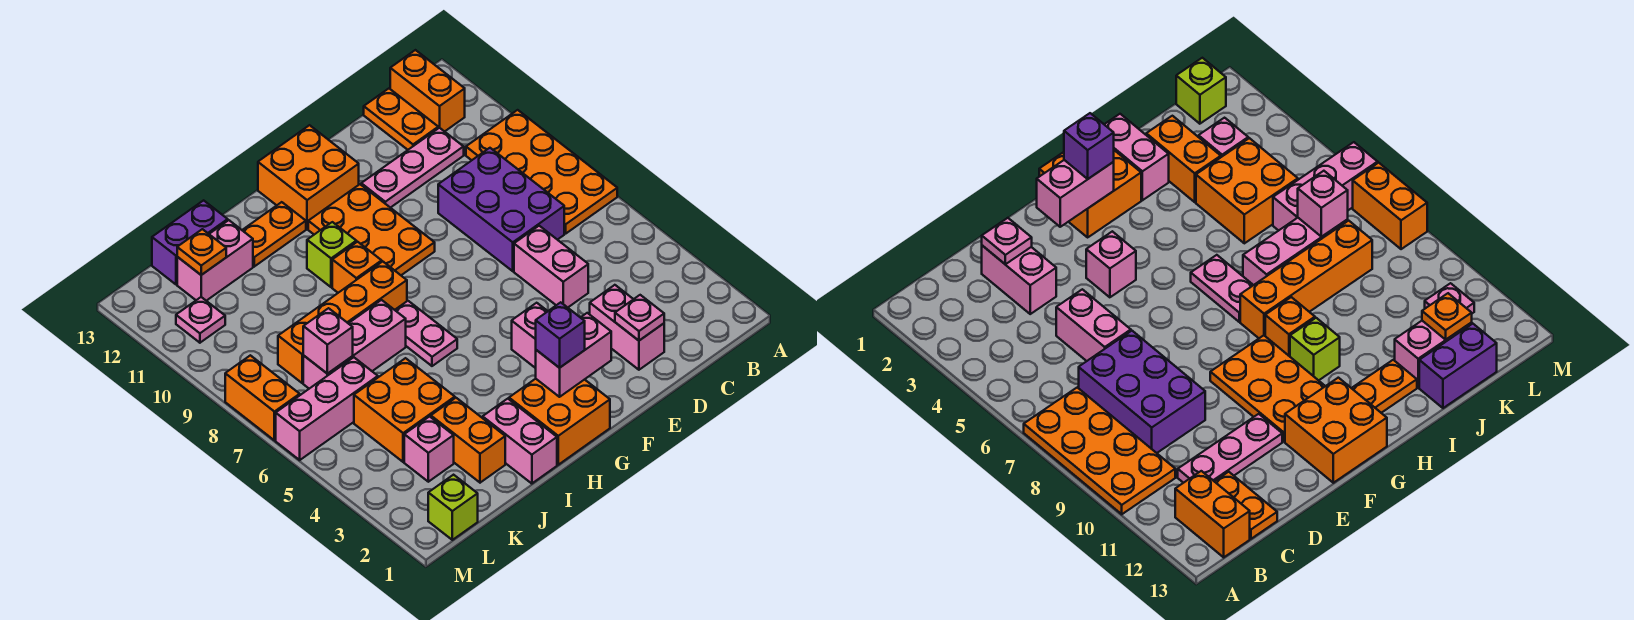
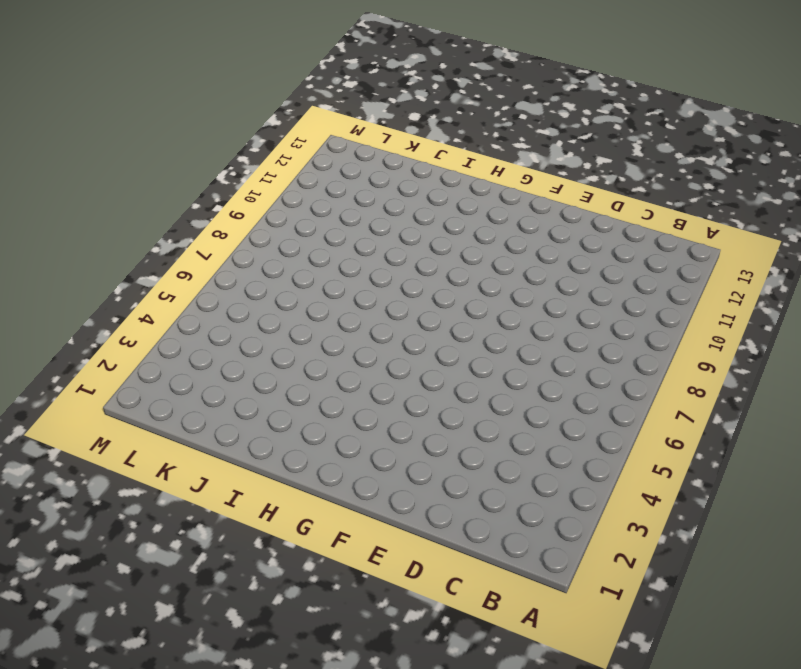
none -> orange 2x4 plate [466,110,617,233]
none -> orange 1x2 brick [390,50,465,132]
none -> purple 2x3 brick [438,148,564,271]
none -> pink 1x3 plate [361,128,464,208]

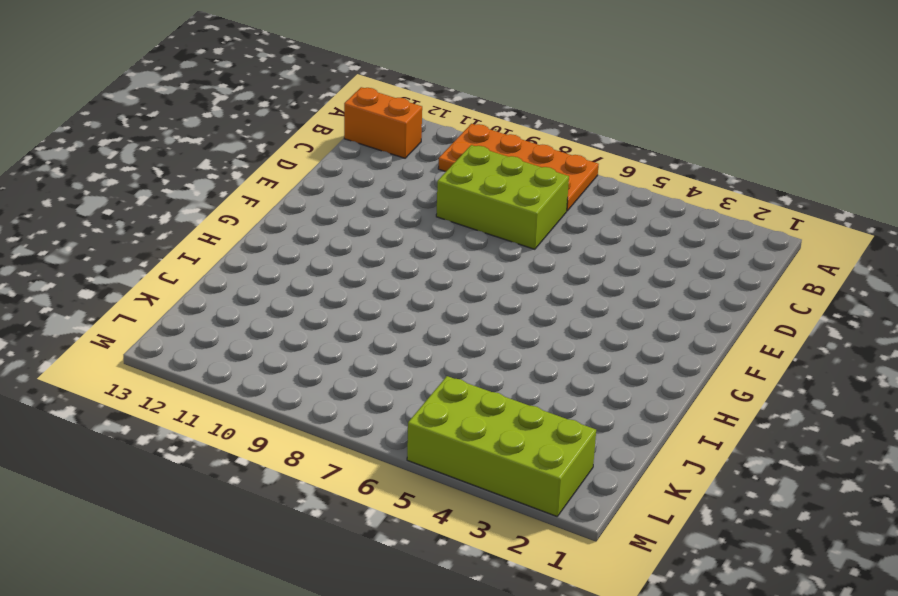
lime 2x3 brick [436,145,569,249] -> purple 2x3 brick [438,148,564,271]
lime 2x4 brick [407,376,596,516] -> none
none -> pink 1x3 plate [361,128,464,208]
none -> orange 1x2 plate [364,89,438,150]
none -> pink 1x2 brick [590,285,664,370]
none -> pink 1x2 brick [514,226,588,308]

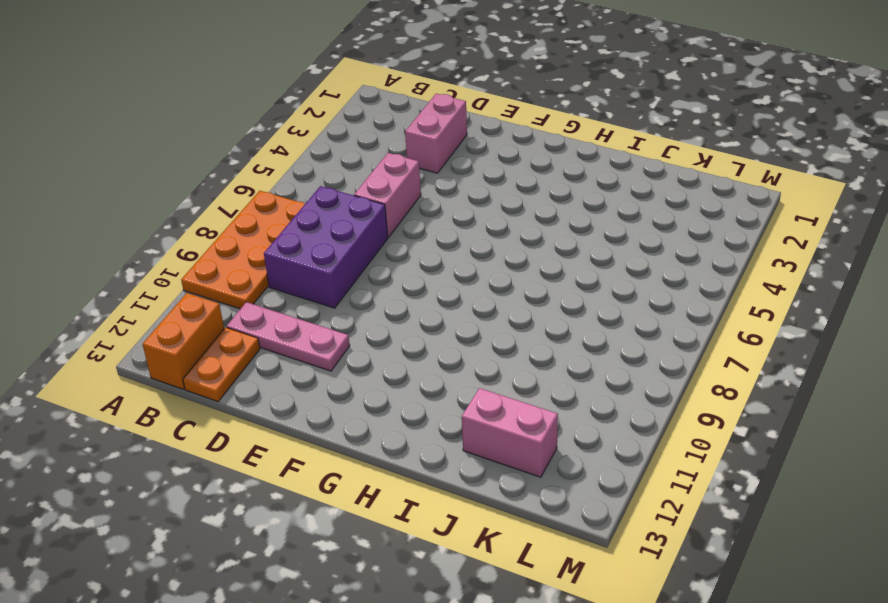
none -> pink 1x1 brick [512,303,548,368]
none -> orange 2x3 plate [308,184,435,275]
none -> orange 2x2 brick [258,125,359,229]
none -> orange 2x2 brick [509,379,610,465]

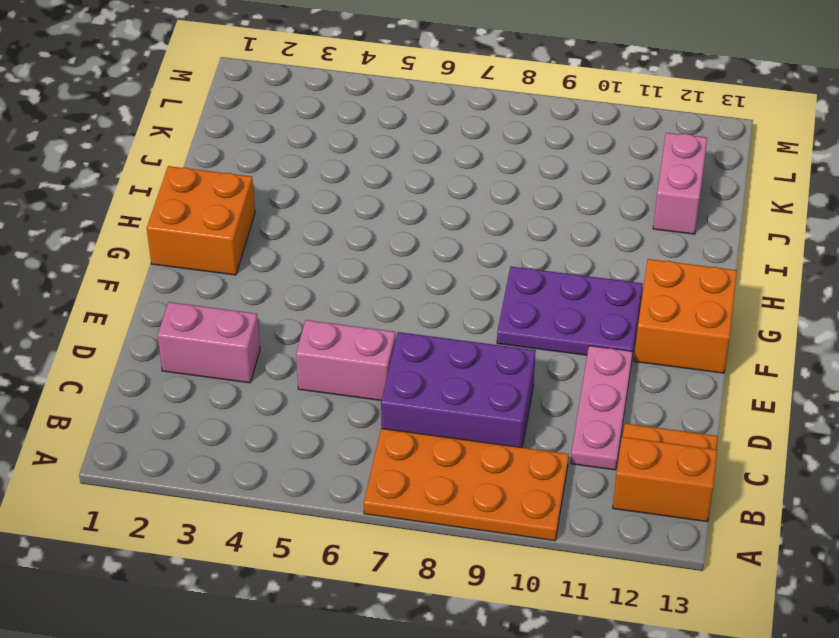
purple 2x3 plate [497,267,643,356] -> orange 2x3 plate [308,184,435,275]
none -> pink 1x1 brick [512,303,548,368]
none -> pink 1x2 plate [395,301,457,366]
none -> orange 1x4 brick [278,261,407,383]
none -> orange 1x1 brick [332,242,382,293]

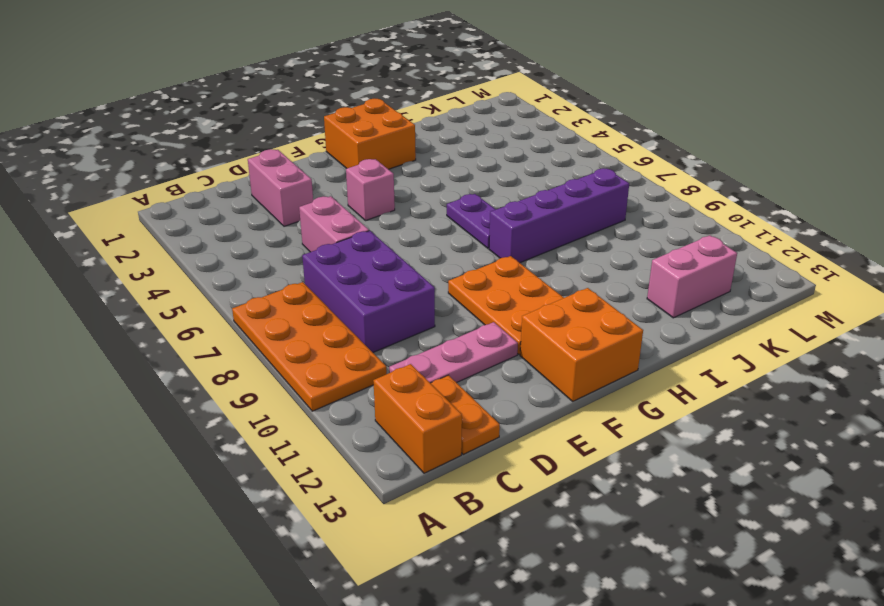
purple 1x2 plate [447,194,496,248] -> pink 1x2 plate [395,301,457,366]
purple 1x4 brick [489,168,629,263] -> orange 1x4 brick [278,261,407,383]
none -> orange 1x1 brick [332,242,382,293]
none -> lime 1x1 brick [307,222,356,287]
none -> orange 1x2 plate [242,202,306,267]
none -> pink 1x2 brick [483,399,557,484]

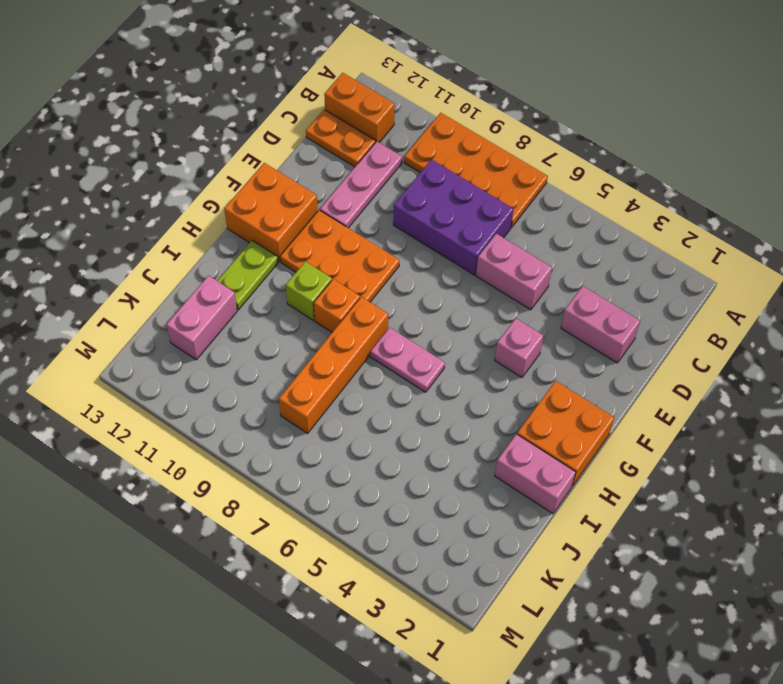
lime 1x2 plate [218,240,278,310] -> orange 1x2 plate [242,202,306,267]
none -> pink 1x3 brick [303,300,406,389]
none -> orange 1x2 brick [431,398,505,483]
none -> orange 2x2 brick [354,358,455,462]
none -> purple 1x2 brick [152,200,228,284]

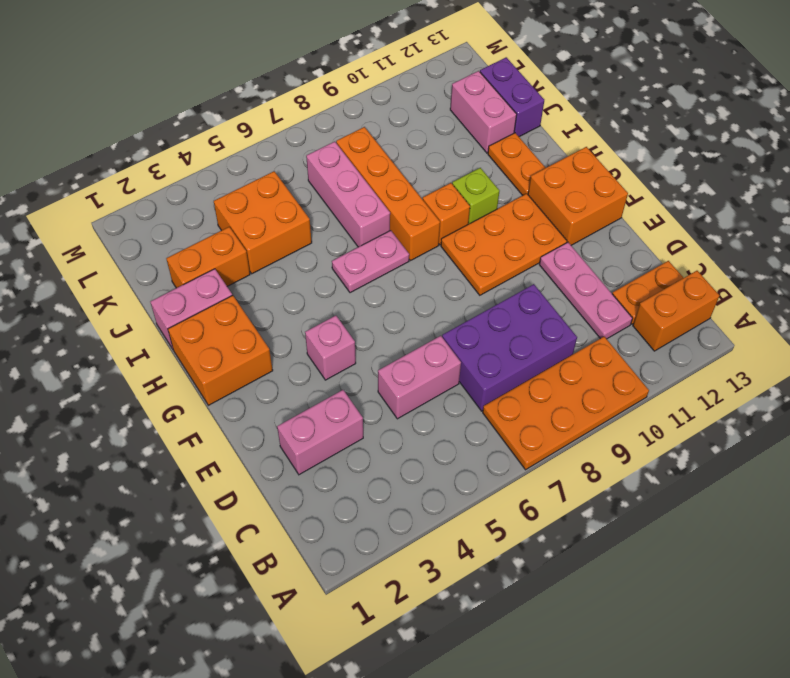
none -> pink 1x1 brick [404,416,454,482]
none -> pink 1x3 brick [276,357,378,460]
none -> lime 1x1 brick [428,475,478,540]
none -> pink 1x1 plate [176,297,225,343]

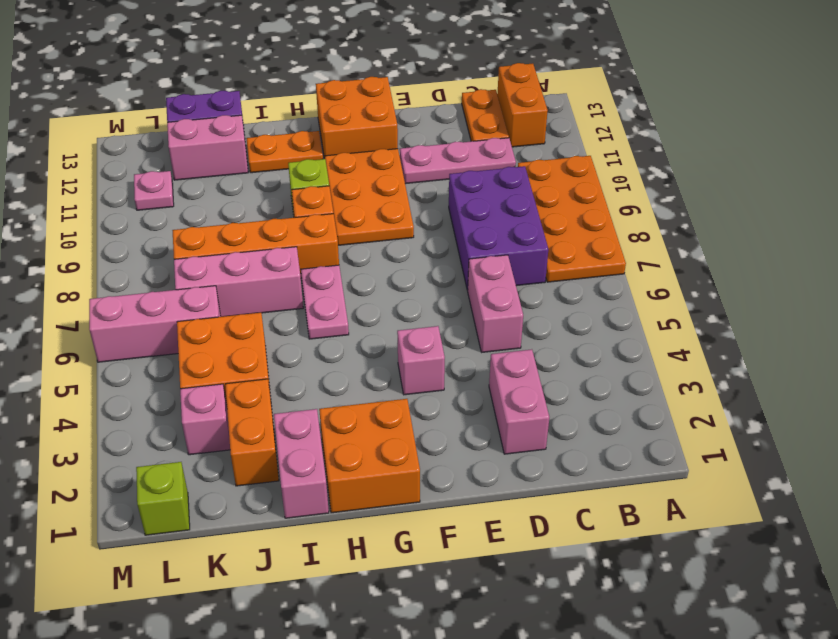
none -> orange 1x2 brick [225,355,300,440]
none -> pink 1x1 plate [615,295,664,341]
none -> pink 1x2 brick [536,313,611,397]
none -> pink 1x1 brick [303,308,353,374]

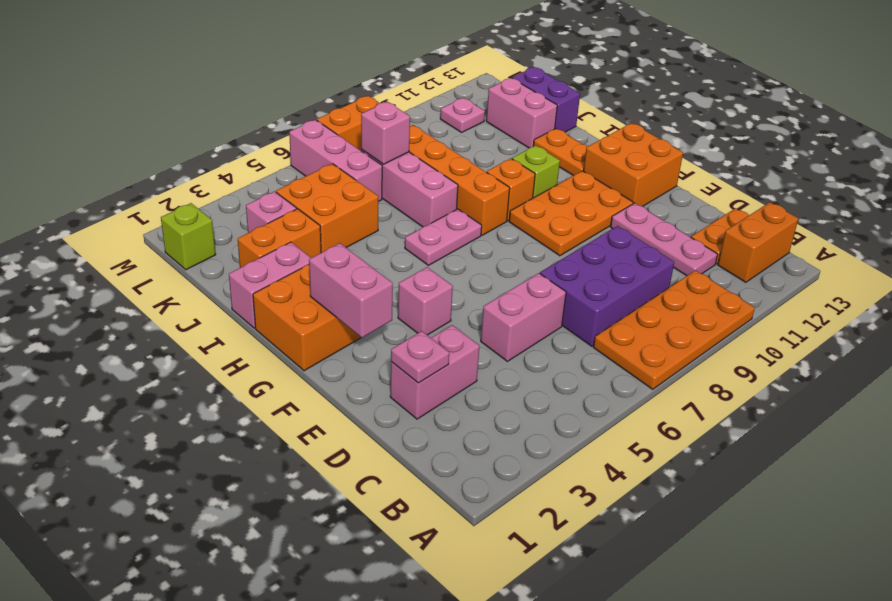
none -> orange 1x1 plate [177,229,226,275]
none -> purple 1x1 brick [536,302,585,368]

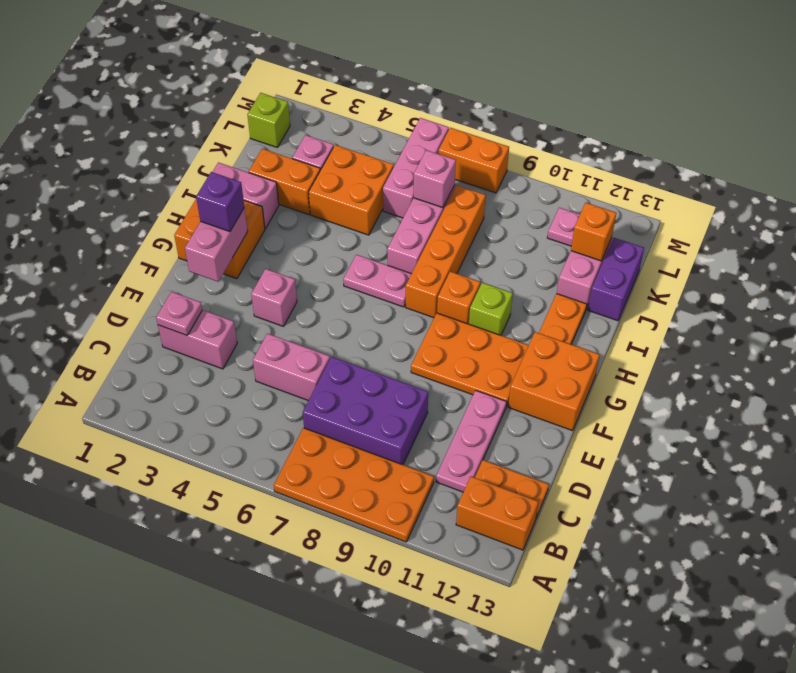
orange 1x1 brick [571,203,616,261] -> orange 1x1 plate [177,229,226,275]

